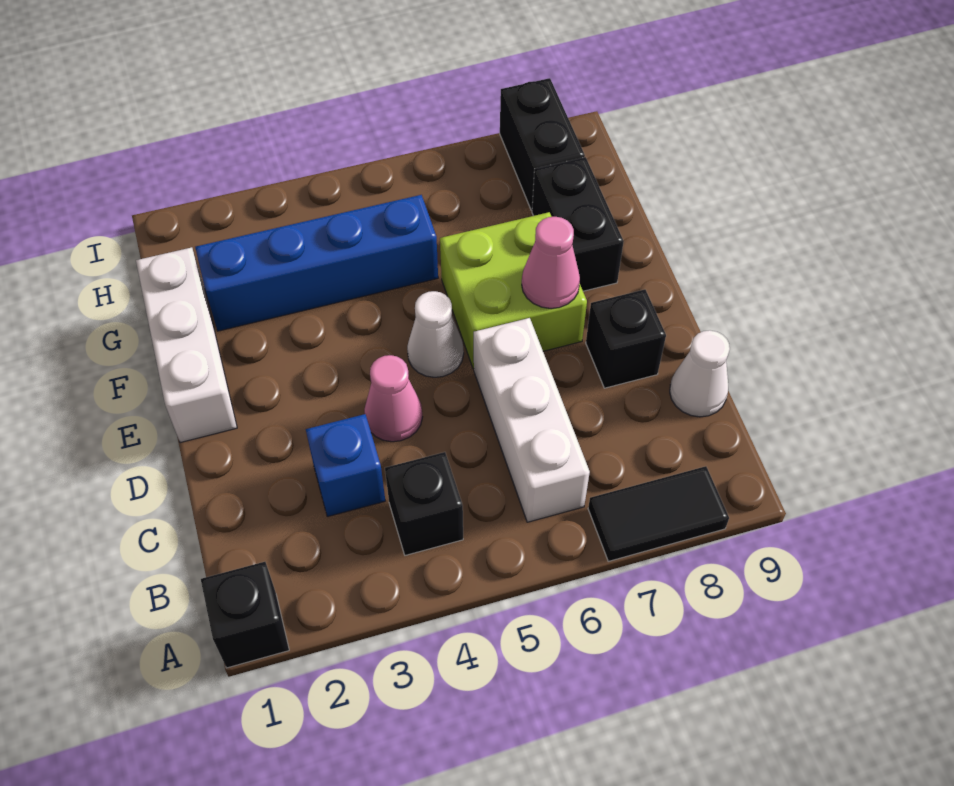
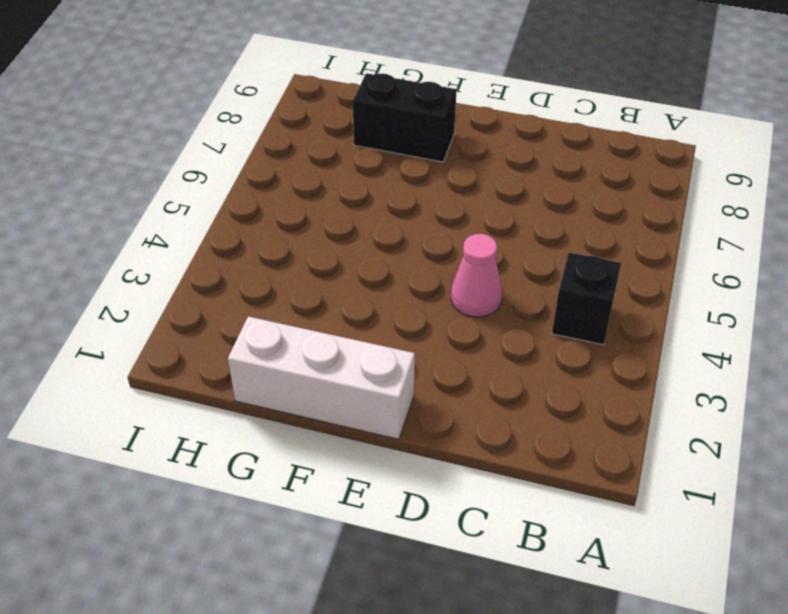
none -> black 1x1 brick [201,562,289,668]
none -> black 1x2 tile [588,466,729,561]
none -> white 1x3 brick [474,318,590,522]

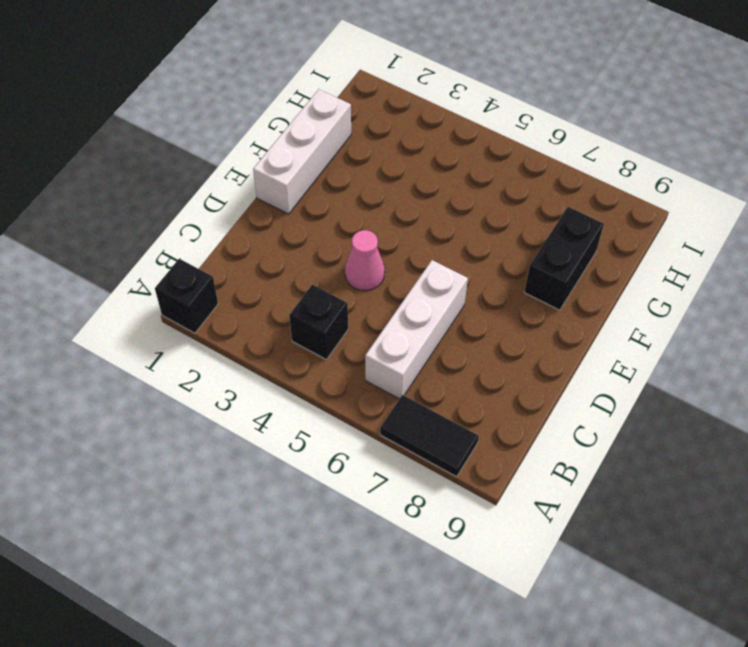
none -> blue 1x1 brick [306,414,385,517]
none -> white 1x1 cone [670,330,730,417]
none -> black 1x1 brick [586,289,666,388]

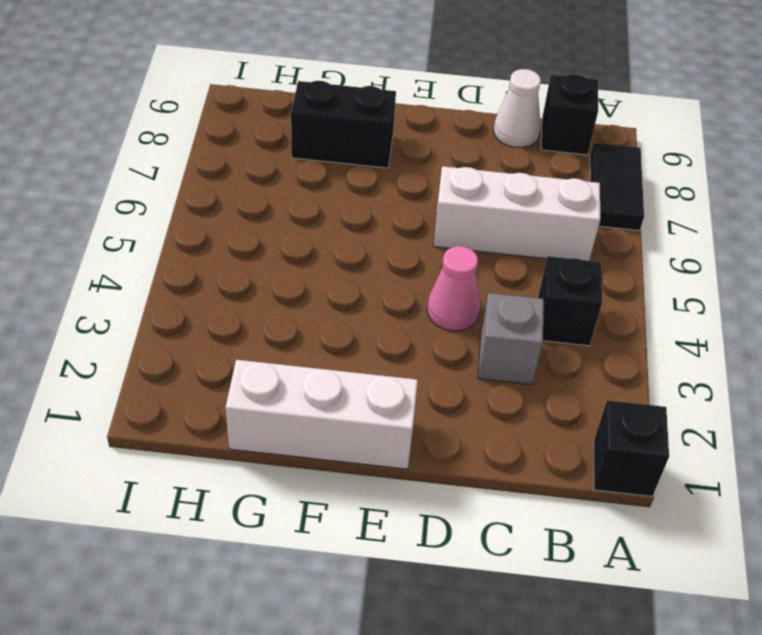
black 1x1 brick [541,74,598,155] -> black 1x1 brick moved to [586,289,666,388]
grey 1x1 brick [478,293,544,385] -> blue 1x1 brick [306,414,385,517]
none -> white 1x1 cone [407,291,464,377]
none -> lime 2x2 brick [440,212,587,369]
none -> blue 1x4 brick [195,195,438,331]

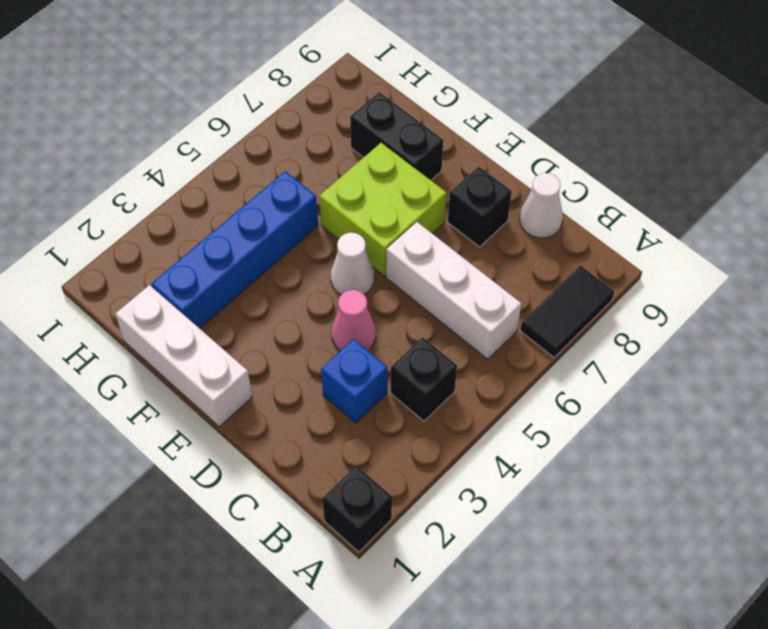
none -> black 1x2 brick [500,78,585,210]
none -> pink 1x1 cone [522,217,580,308]

